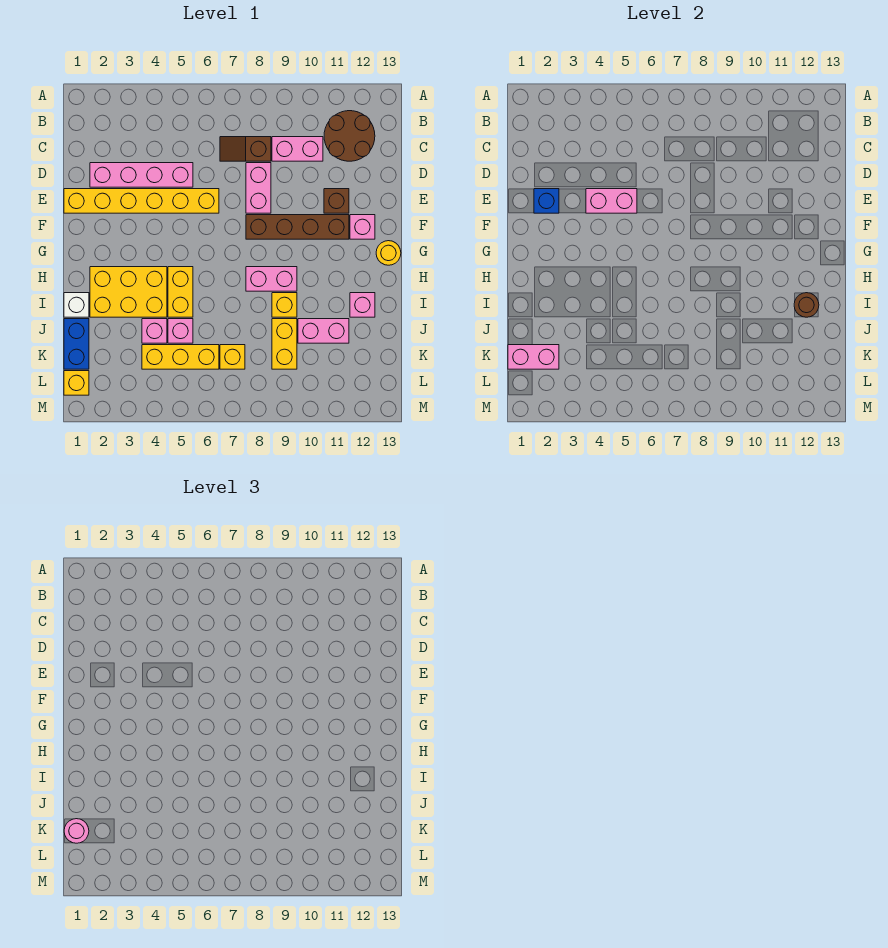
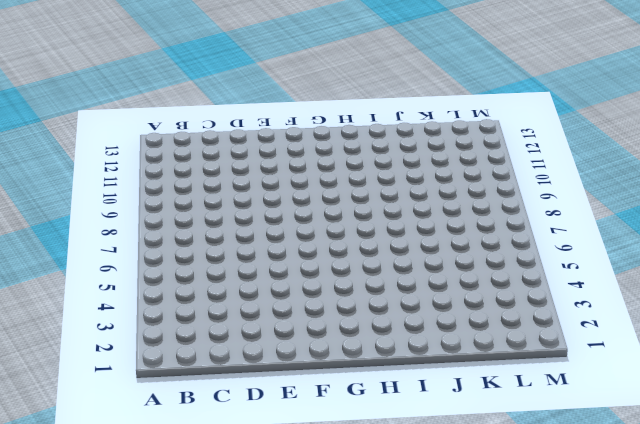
none -> brown 2x2 round brick [324,111,375,161]
none -> brown 1x2 slope [220,137,271,161]
none -> pink 1x2 brick [272,137,323,161]

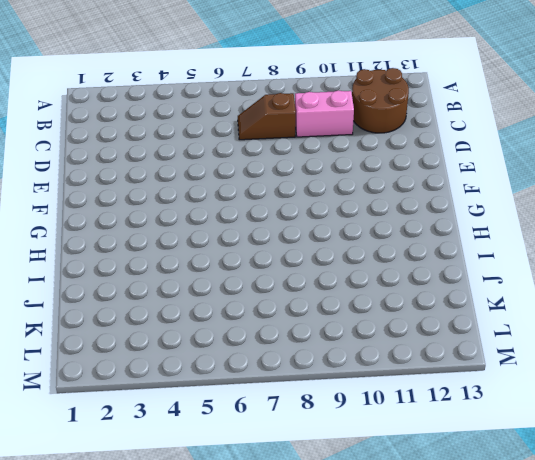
none -> pink 1x4 brick [90,163,193,187]
none -> pink 1x2 brick [246,163,271,213]
none -> yellow 1x6 brick [64,189,219,213]

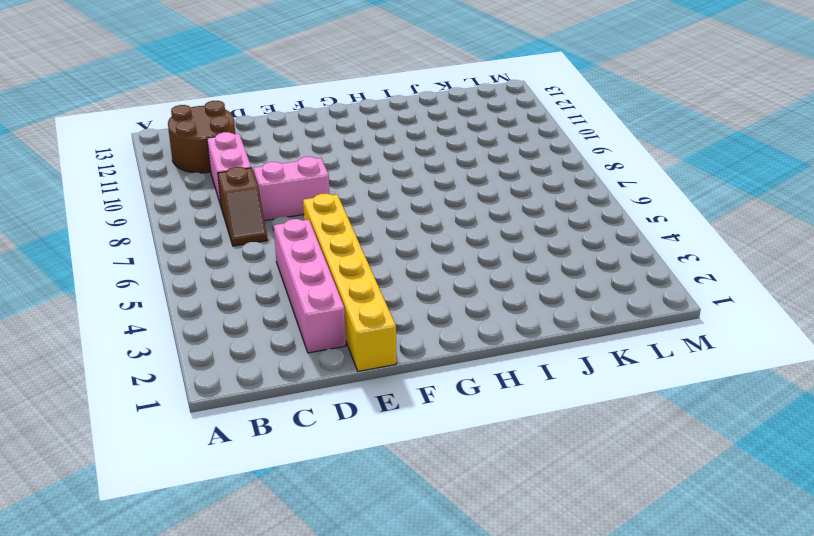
none -> brown 1x1 brick [324,189,349,213]
none -> brown 1x4 brick [246,215,349,239]
none -> pink 1x1 brick [350,215,375,239]

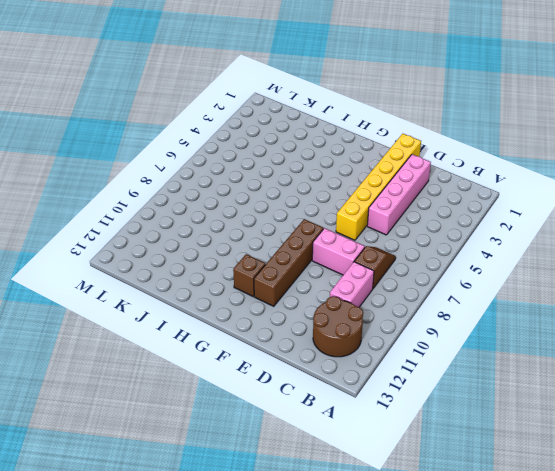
brown 1x1 brick [233,254,265,296] -> brown 1x1 brick moved to [324,189,349,213]
none -> pink 1x1 brick [350,215,375,239]
none -> yellow 1x1 round brick [376,241,401,265]
none -> yellow 2x3 brick [90,267,167,317]

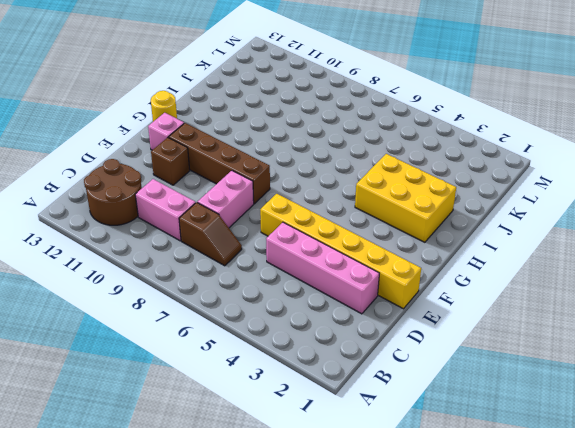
none -> yellow 1x2 brick [168,267,193,317]
none -> pink 1x2 brick [246,267,297,291]
none -> white 1x1 brick [64,293,89,317]

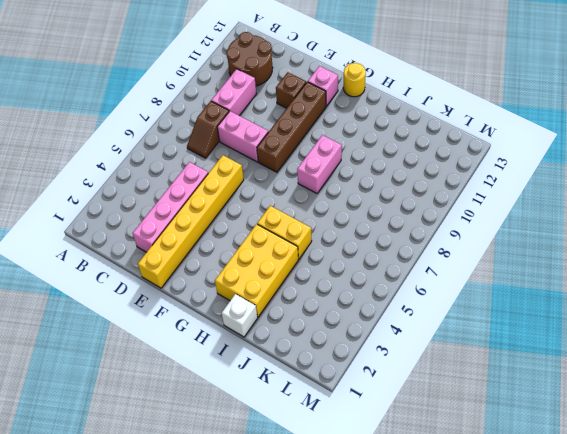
none -> yellow 1x1 brick [272,293,297,317]
none -> pink 1x1 brick [350,293,375,317]
none -> blue 1x2 brick [64,319,89,369]

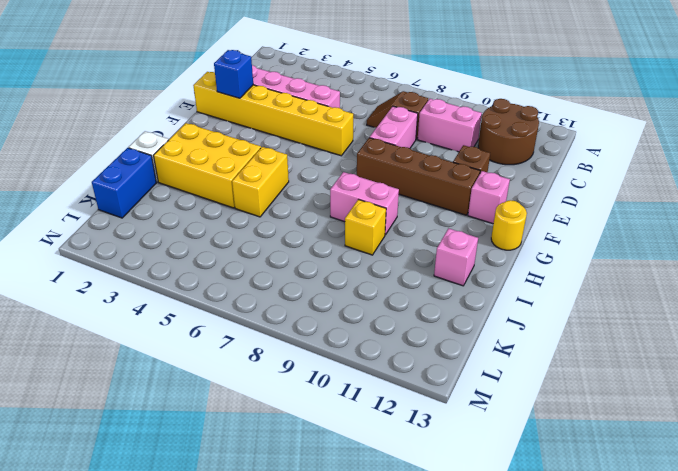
none -> pink 1x1 brick [142,319,167,343]
none -> pink 1x1 brick [168,319,193,343]
none -> yellow 1x2 brick [272,319,297,369]

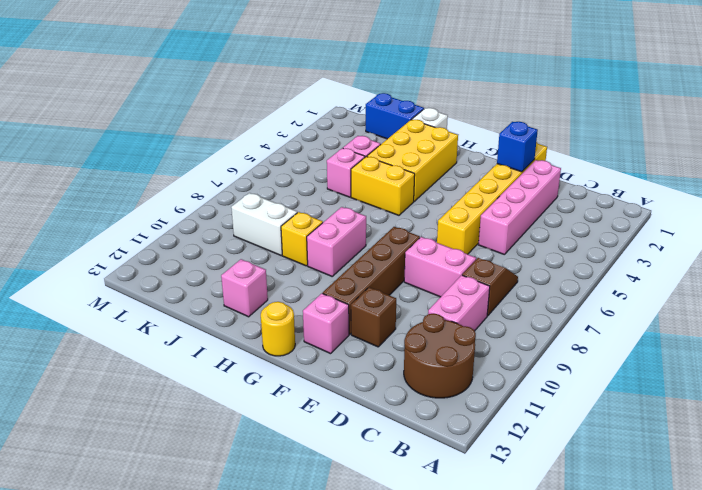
white 1x2 brick [231,193,297,255] -> yellow 1x2 brick [272,319,297,369]
none -> pink 1x2 brick [298,319,349,343]
none -> yellow 1x3 brick [142,345,219,369]
none -> yellow 1x1 brick [220,345,245,369]

